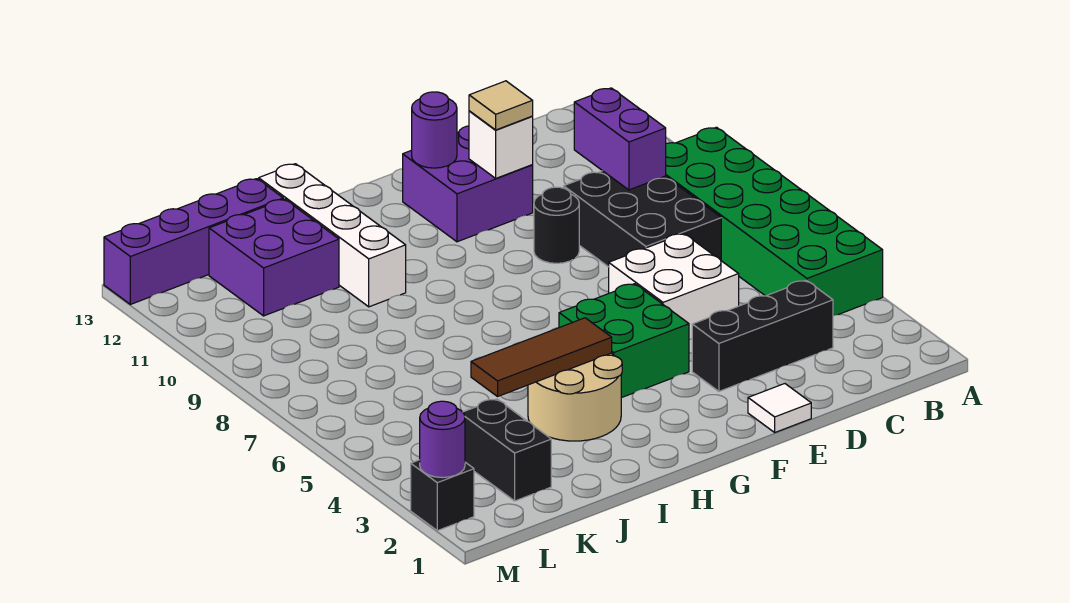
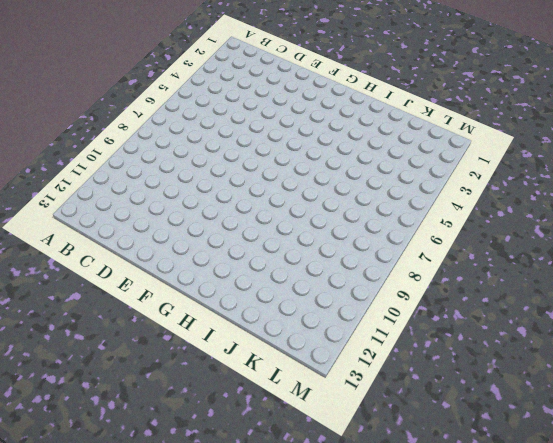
none -> green 2x6 brick [666,127,883,315]
none -> black 1x3 brick [692,280,833,391]
none -> black 2x3 brick [564,171,721,267]

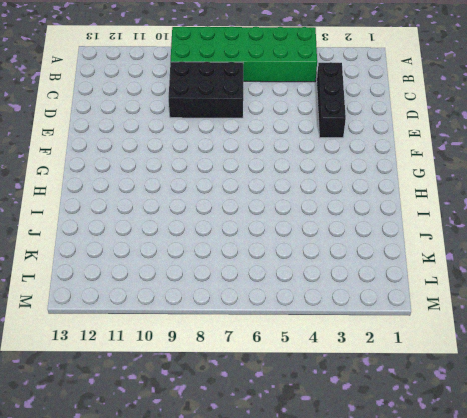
none -> white 2x2 brick [609,234,739,339]
none -> white 1x1 tile [748,384,811,432]
none -> black 1x1 round brick [534,187,579,263]

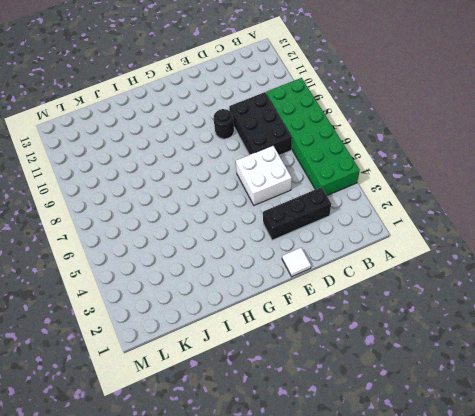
none -> purple 2x2 brick [403,126,533,242]
none -> green 2x2 brick [559,284,689,398]
none -> tan 2x2 round brick [528,353,622,441]

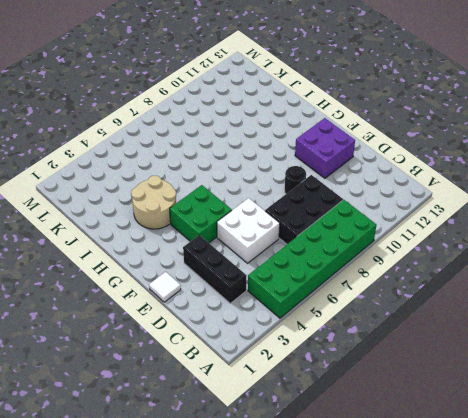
none -> white 1x4 brick [259,164,406,307]
none -> purple 2x2 brick [209,199,339,316]
none -> purple 1x4 brick [104,179,283,304]

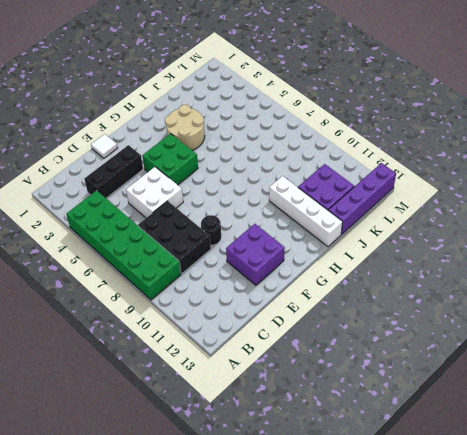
none -> black 1x2 brick [463,399,551,501]
none -> black 1x1 brick [411,460,474,531]
none -> purple 1x2 brick [574,88,666,190]

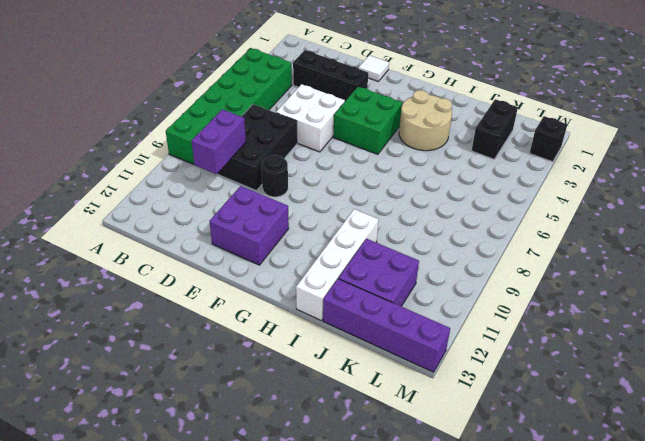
none -> white 1x1 brick [469,111,533,178]
none -> purple 1x1 round brick [412,92,457,168]
none -> brown 1x3 tile [471,318,612,396]

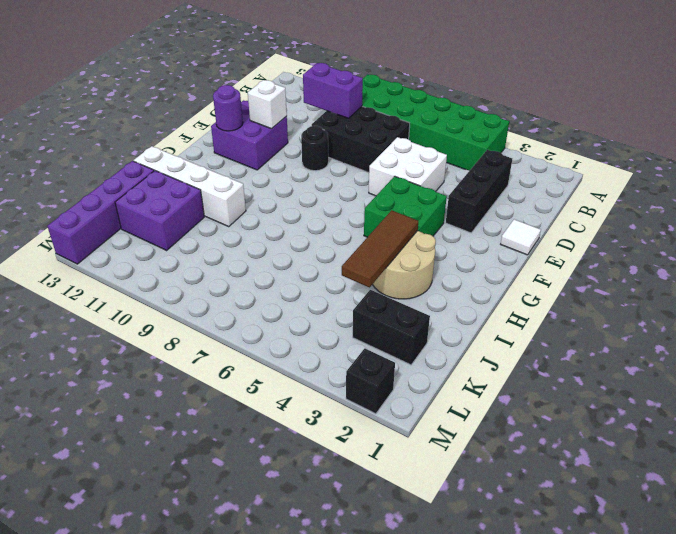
none -> purple 1x1 round brick [420,401,465,478]
none -> tan 1x1 tile [469,81,533,130]

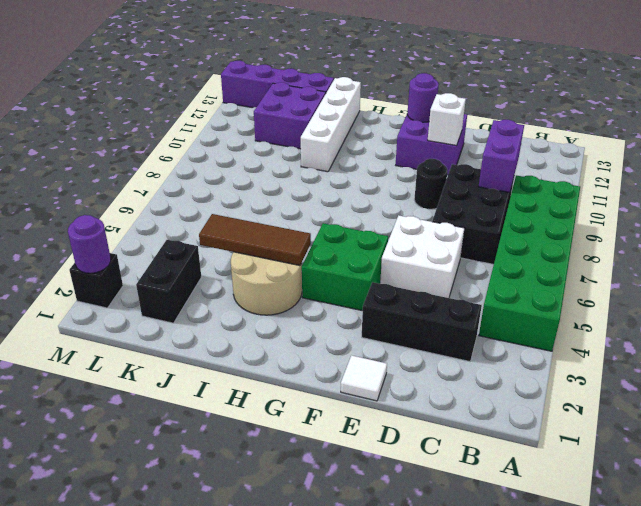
none -> tan 1x1 tile [469,81,533,130]

